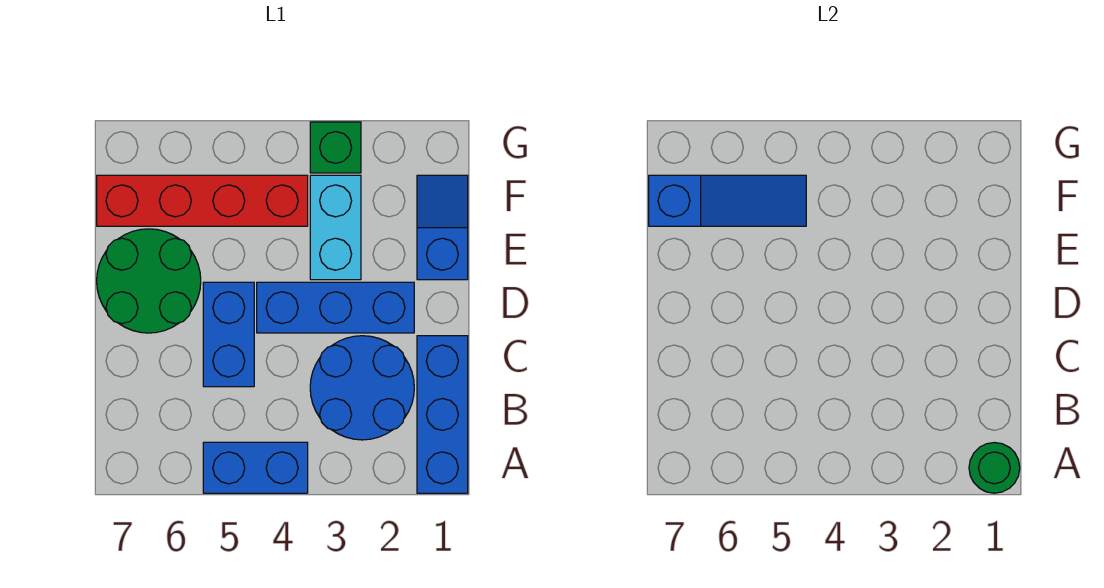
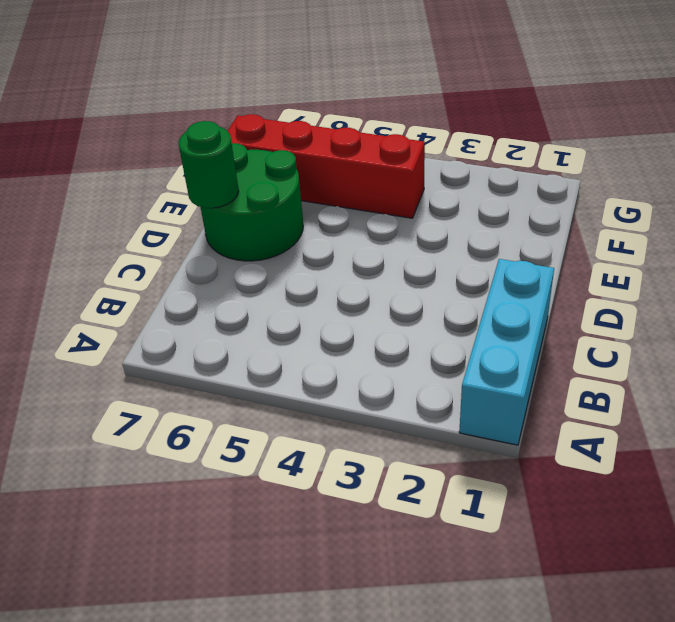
cyan 1x3 brick [459,259,554,445] -> blue 1x3 brick [417,336,468,493]
green 1x1 round brick [179,121,239,208] -> green 1x1 round brick moved to [969,443,1020,493]
none -> blue 1x2 brick [203,442,308,493]
none -> blue 2x2 round brick [310,336,414,440]
none -> blue 1x2 brick [203,282,254,387]

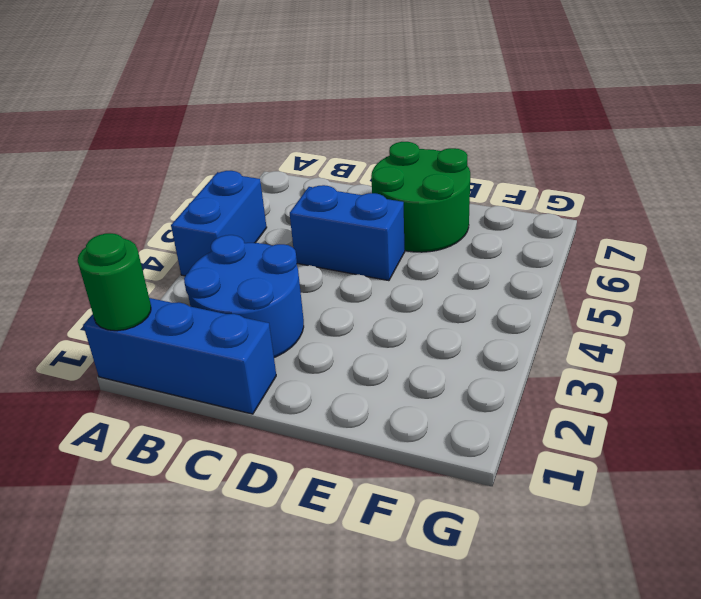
none -> blue 1x3 brick [257,282,414,333]
none -> blue 1x2 slope [417,175,468,280]
none -> cyan 1x2 brick [310,175,361,280]

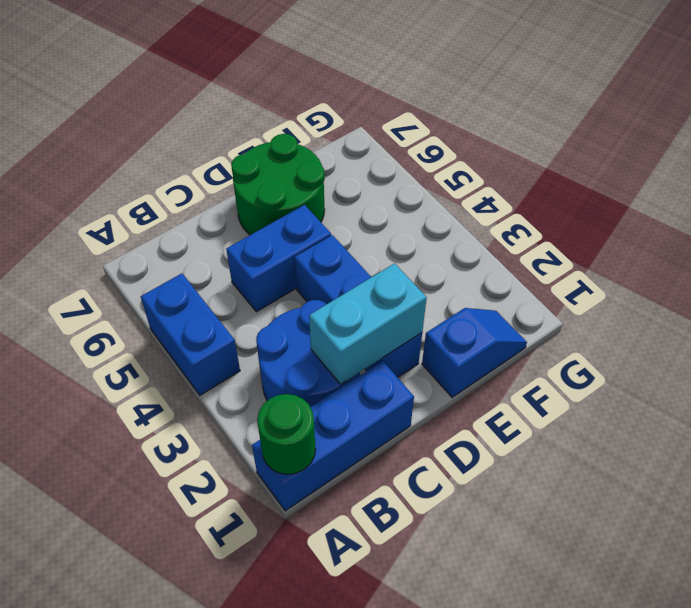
cyan 1x2 brick [309,264,427,384] -> cyan 1x2 brick moved to [310,175,361,280]
none -> red 1x4 brick [97,175,308,226]
none -> green 1x1 brick [310,122,361,173]
none -> blue 1x3 slope [649,175,806,226]

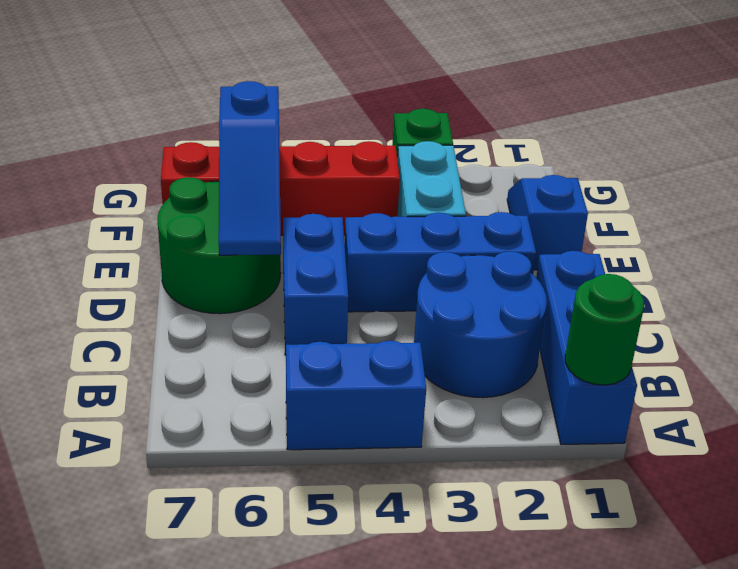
blue 1x3 slope [219,81,281,255] -> blue 1x3 slope turned to [649,175,806,226]

